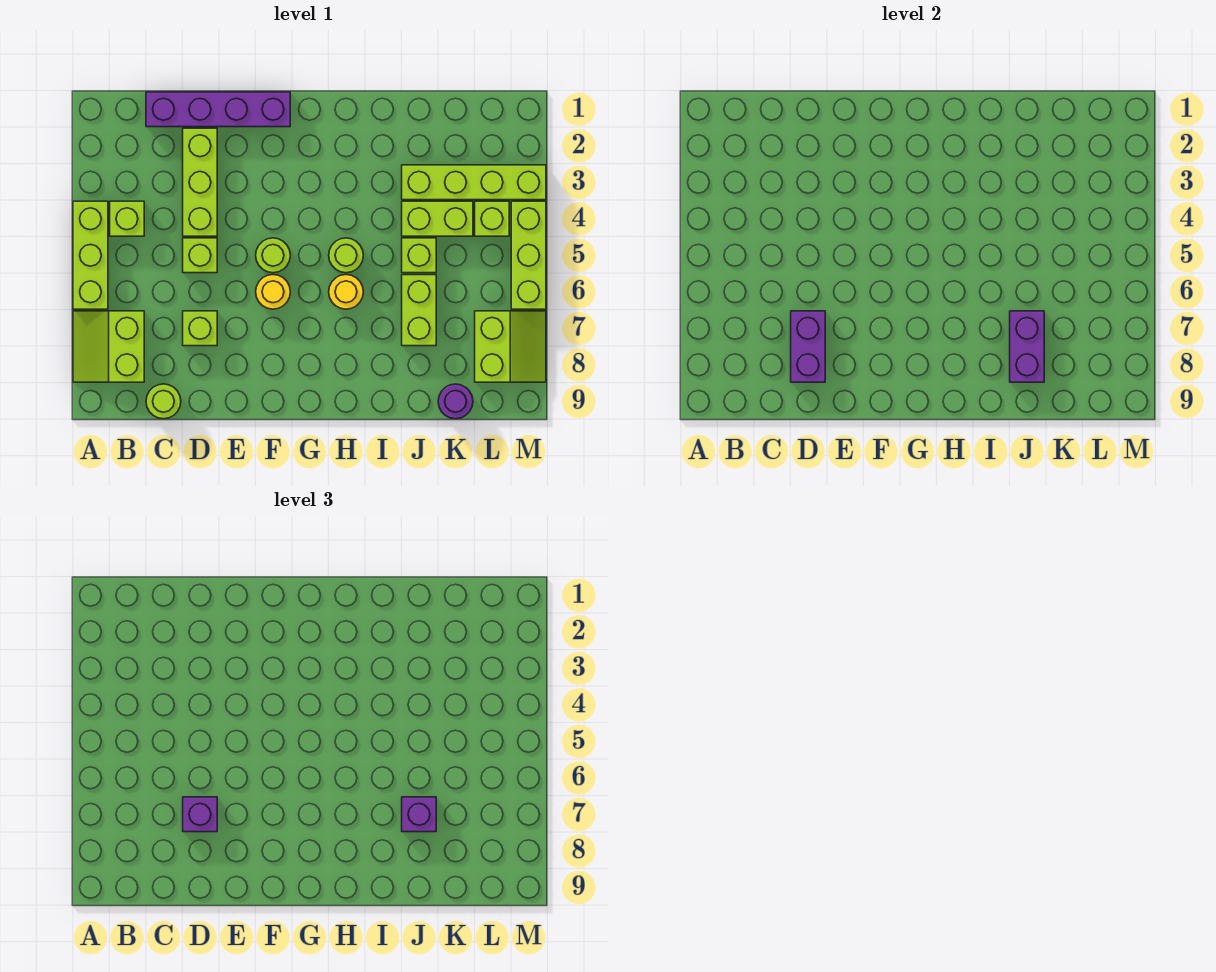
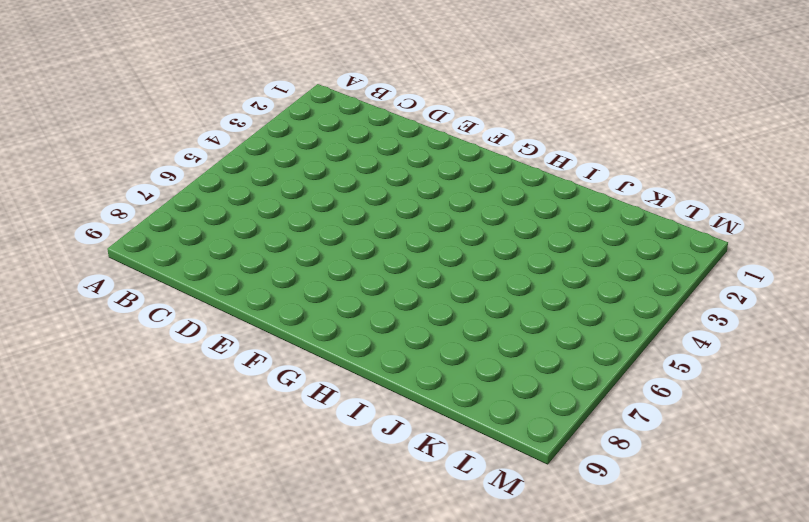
none -> lime 1x3 brick [73,201,108,309]
none -> lime 2x2 slope [73,311,144,382]
none -> lime 1x1 brick [110,201,144,236]

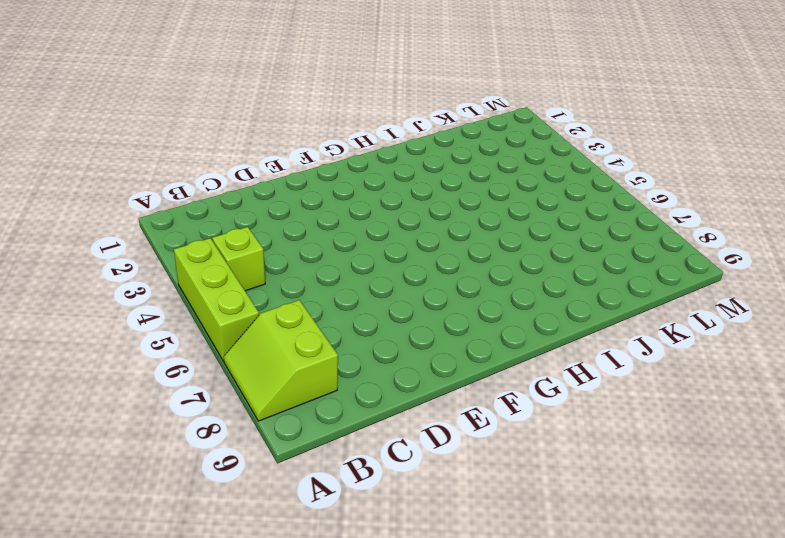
none -> purple 1x4 brick [146,92,290,127]
none -> lime 1x1 round brick [146,384,181,419]
none -> lime 1x3 brick [183,128,217,236]

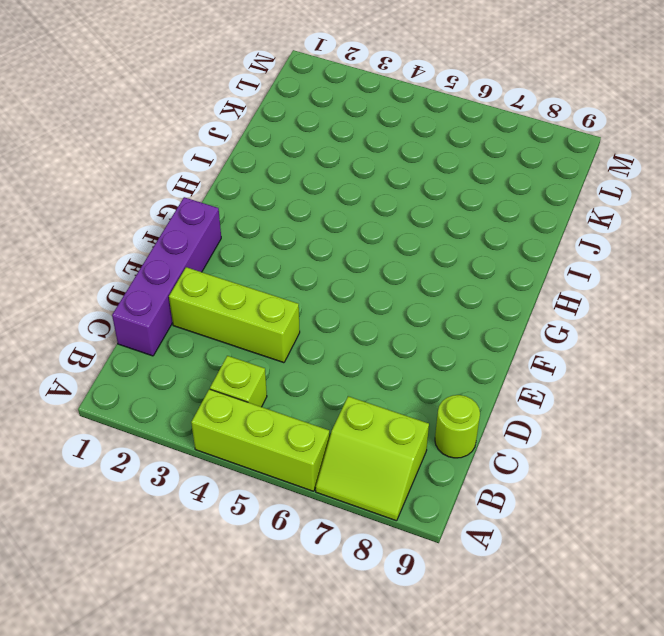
none -> lime 1x1 brick [183,238,217,273]
none -> lime 1x1 brick [183,311,217,346]
none -> lime 1x1 round brick [256,238,290,273]

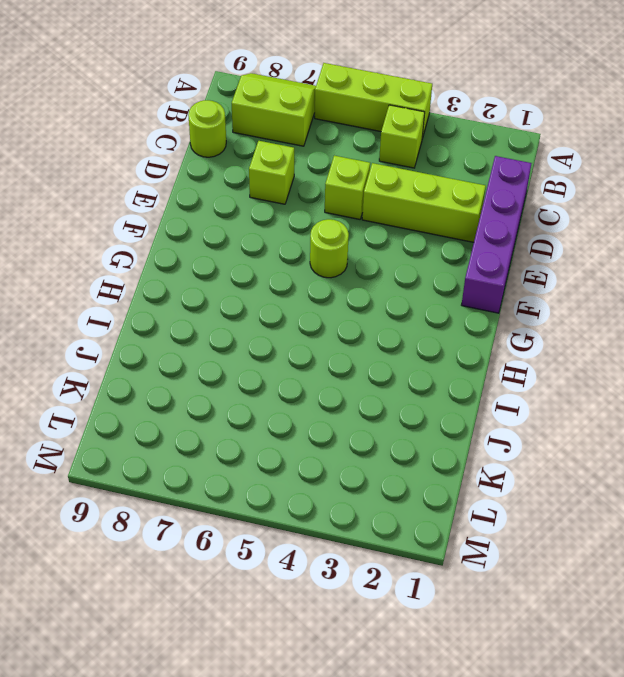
none -> yellow 1x1 round brick [256,275,290,309]
none -> lime 1x1 round brick [329,238,363,273]
none -> yellow 1x1 round brick [329,275,363,309]

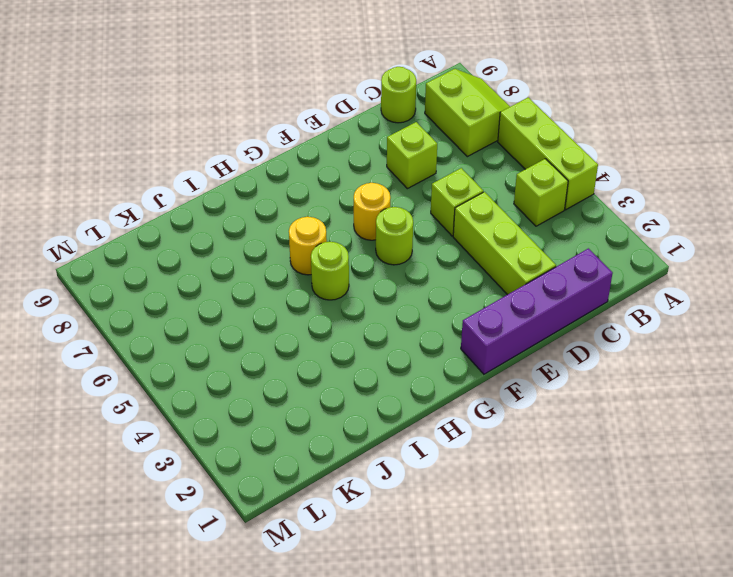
none -> lime 1x4 brick [402,165,546,200]
none -> lime 1x2 brick [402,201,473,236]
none -> lime 1x1 brick [402,238,436,273]

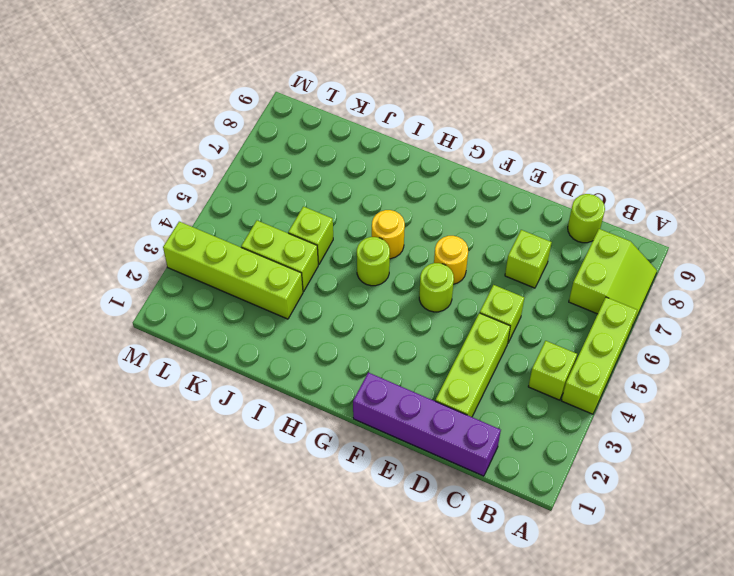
none -> lime 1x2 brick [402,275,436,346]
none -> purple 1x1 round brick [438,384,473,419]
none -> lime 1x1 brick [475,201,509,236]

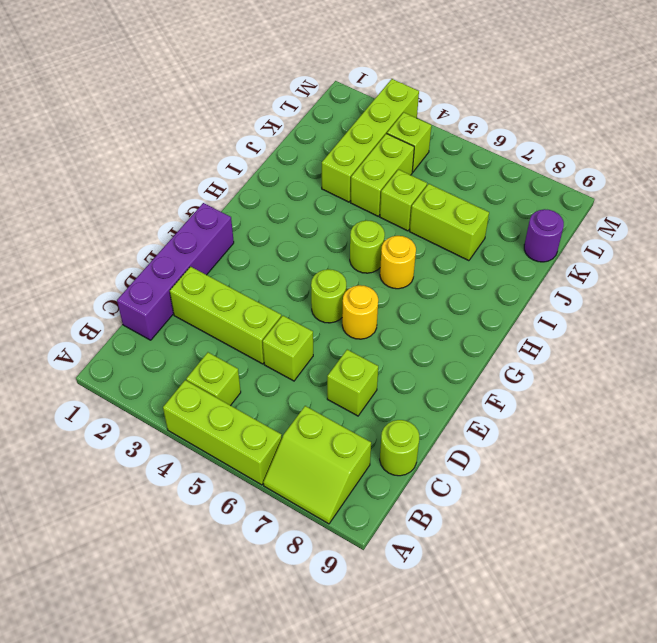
none -> lime 2x2 slope [475,311,546,382]
none -> lime 1x3 brick [511,201,546,309]
none -> purple 1x2 brick [791,311,825,382]

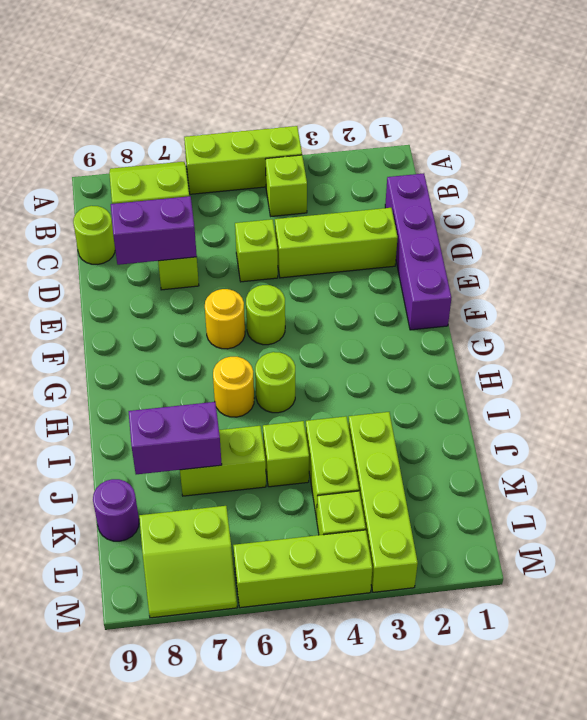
none -> purple 1x1 brick [183,797,217,832]
none -> purple 1x1 brick [402,797,436,832]

